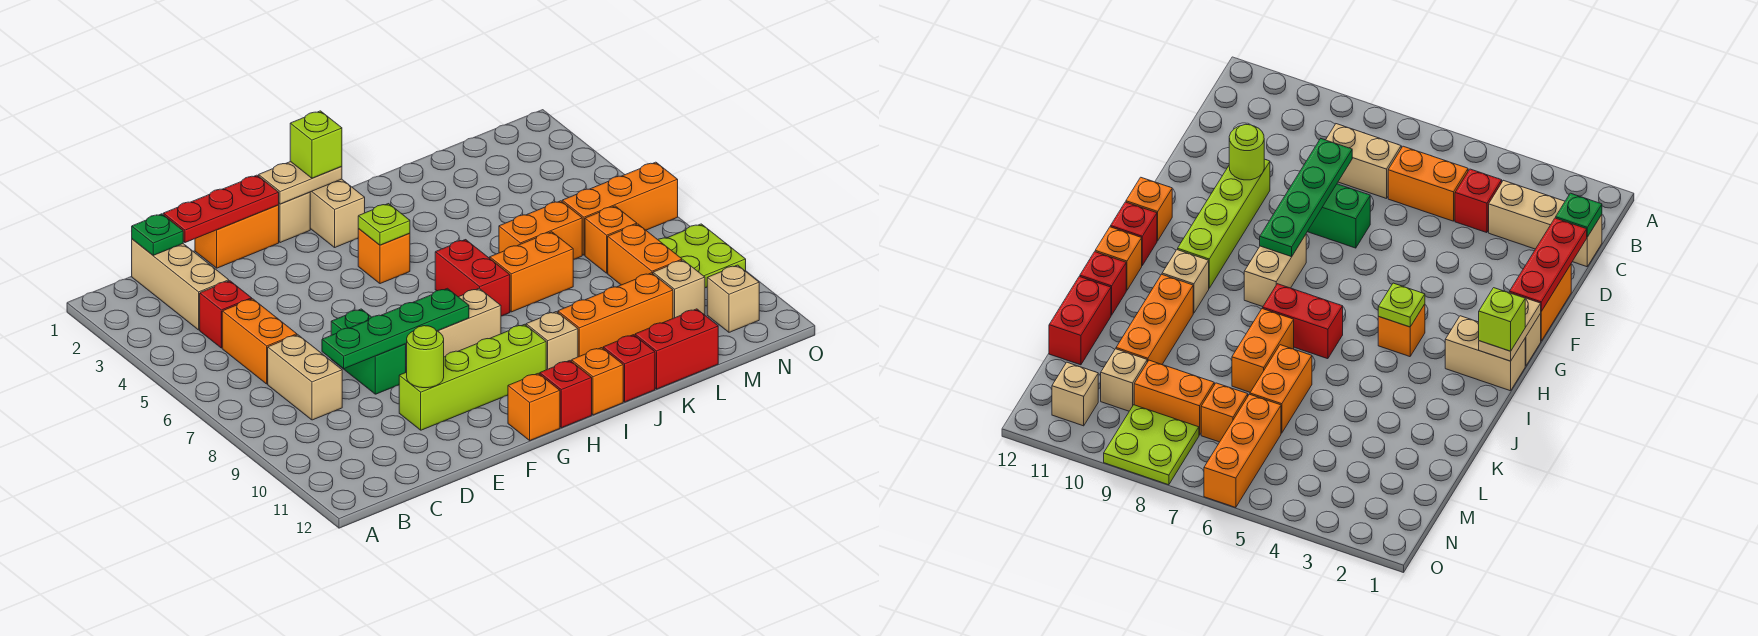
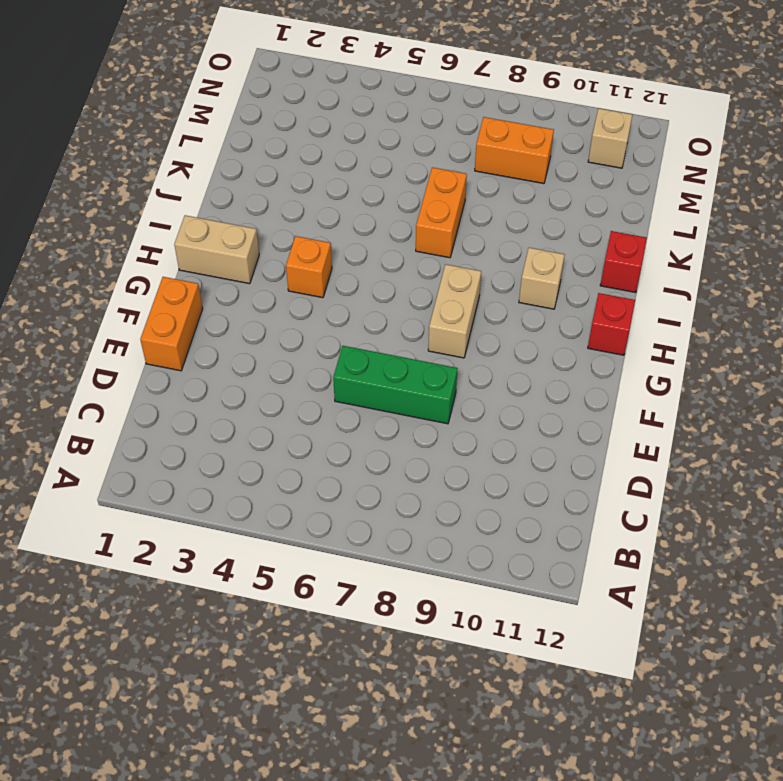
green 1x3 brick [333,346,458,424] -> green 1x2 brick [331,309,406,394]
none -> tan 1x3 brick [132,239,229,330]
none -> red 1x1 brick [200,281,252,348]
none -> orange 1x2 brick [222,299,297,384]
none -> tan 1x2 brick [268,335,342,420]

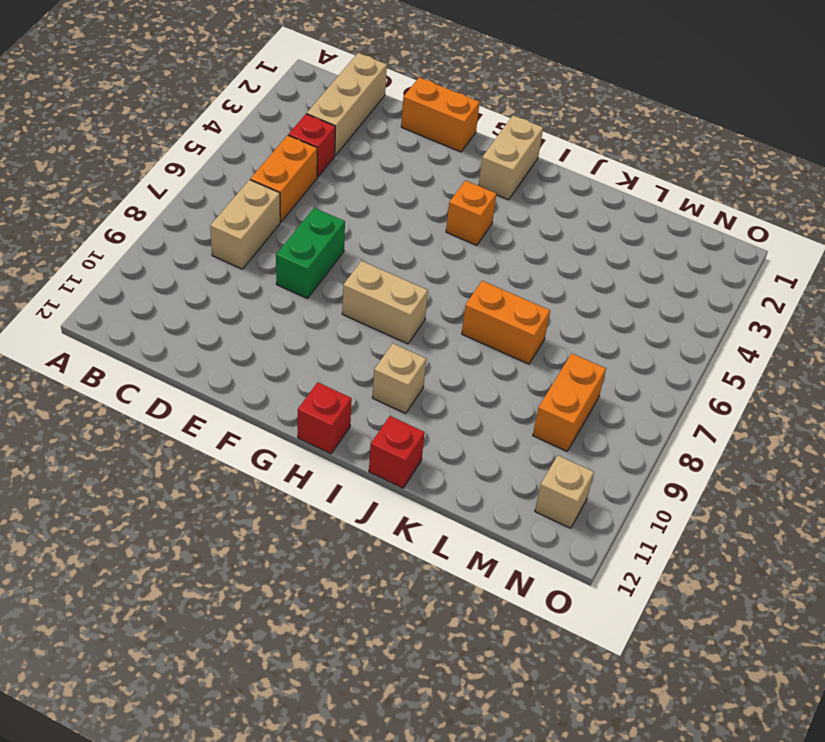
none -> lime 1x4 brick [399,324,546,430]
none -> tan 1x1 brick [279,192,310,243]
none -> orange 1x1 brick [508,373,560,440]
none -> red 1x2 brick [435,240,510,316]

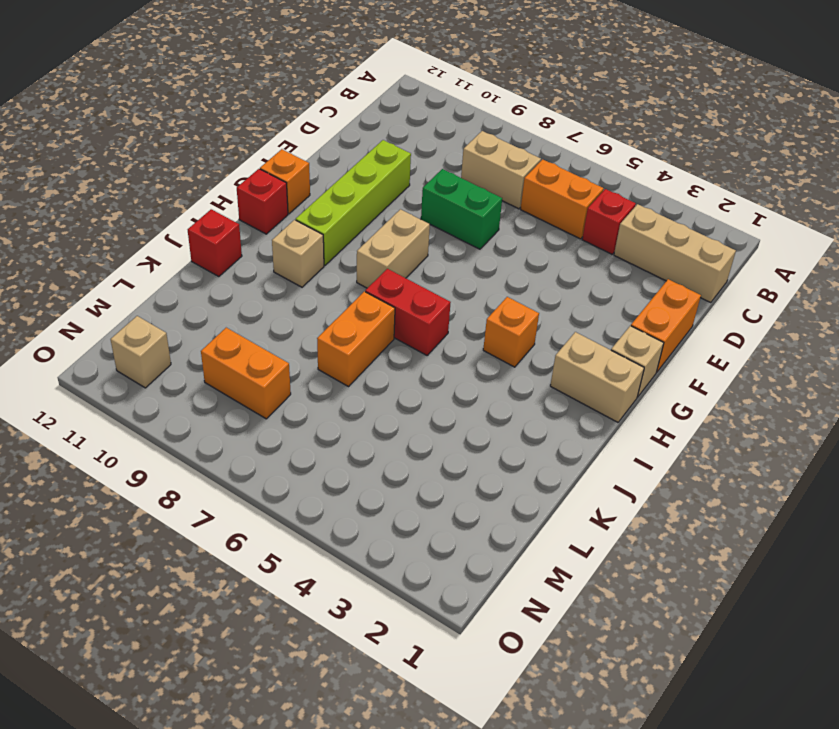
none -> orange 1x1 brick [572,348,623,415]
none -> orange 1x3 brick [558,273,673,357]
none -> orange 1x2 brick [499,201,582,260]
none -> red 1x2 brick [635,309,718,389]

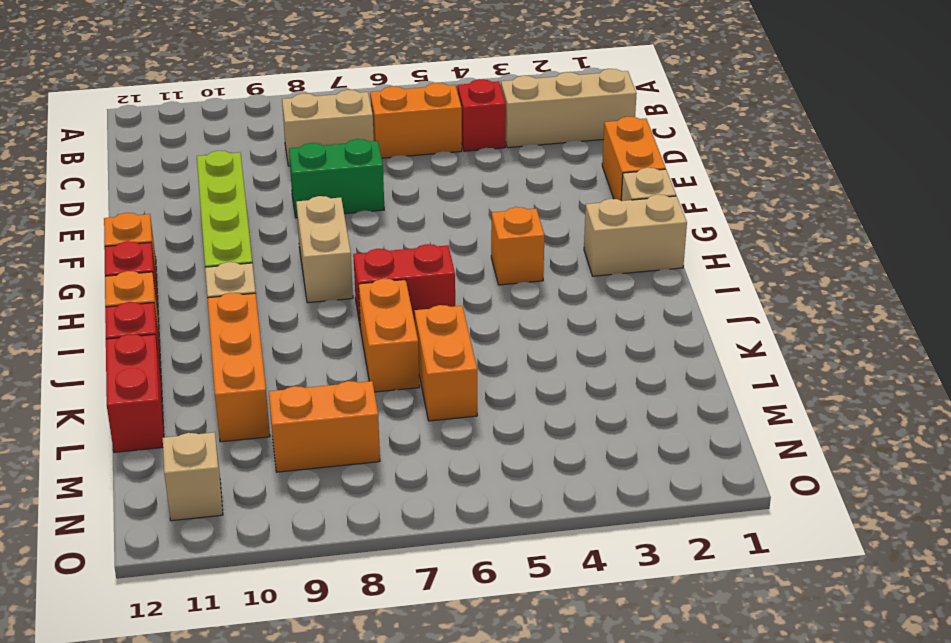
none -> orange 1x3 brick [562,162,678,255]
none -> orange 1x1 brick [585,206,637,273]
none -> tan 1x1 brick [653,260,705,318]
none -> lime 2x2 plate [658,224,746,288]

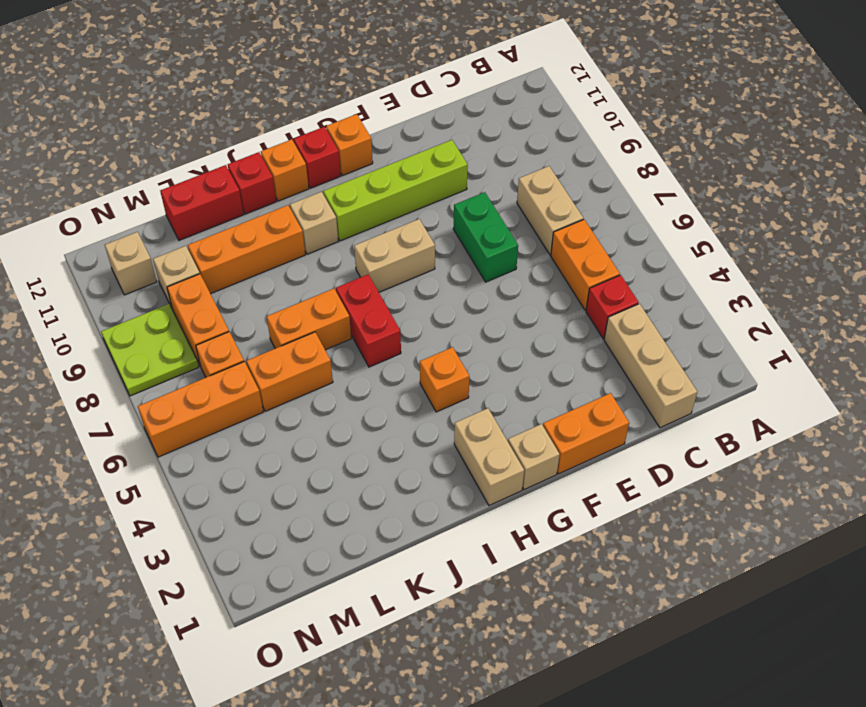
none -> green 1x1 plate [132,214,183,255]
none -> red 1x3 plate [163,175,279,243]
none -> green 1x4 plate [322,288,469,369]
none -> lime 1x1 round brick [407,326,444,388]

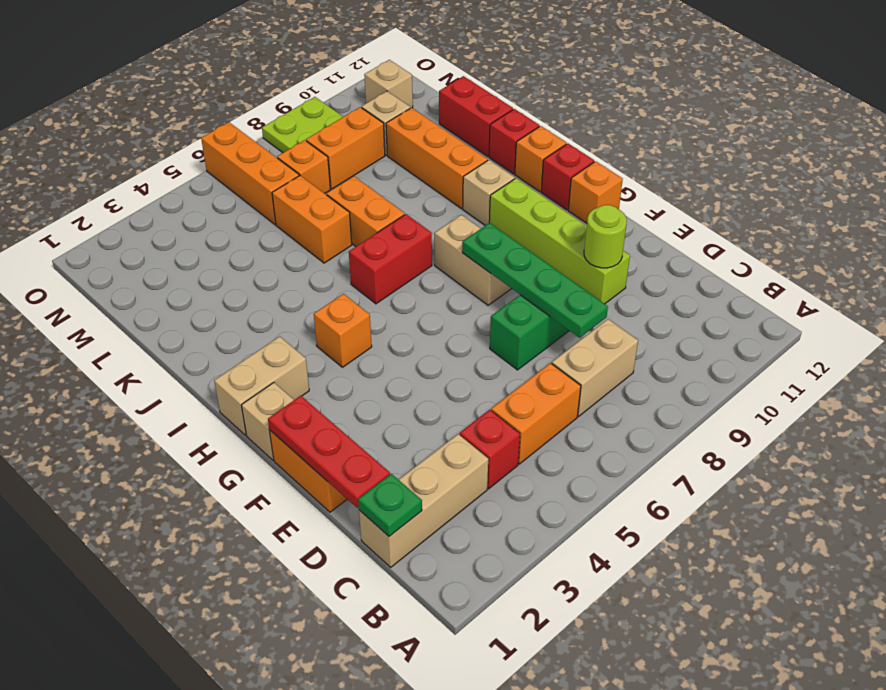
none -> tan 1x2 plate [259,162,342,204]
none -> lime 1x1 plate [358,204,410,245]
none -> lime 1x1 brick [290,111,342,178]

